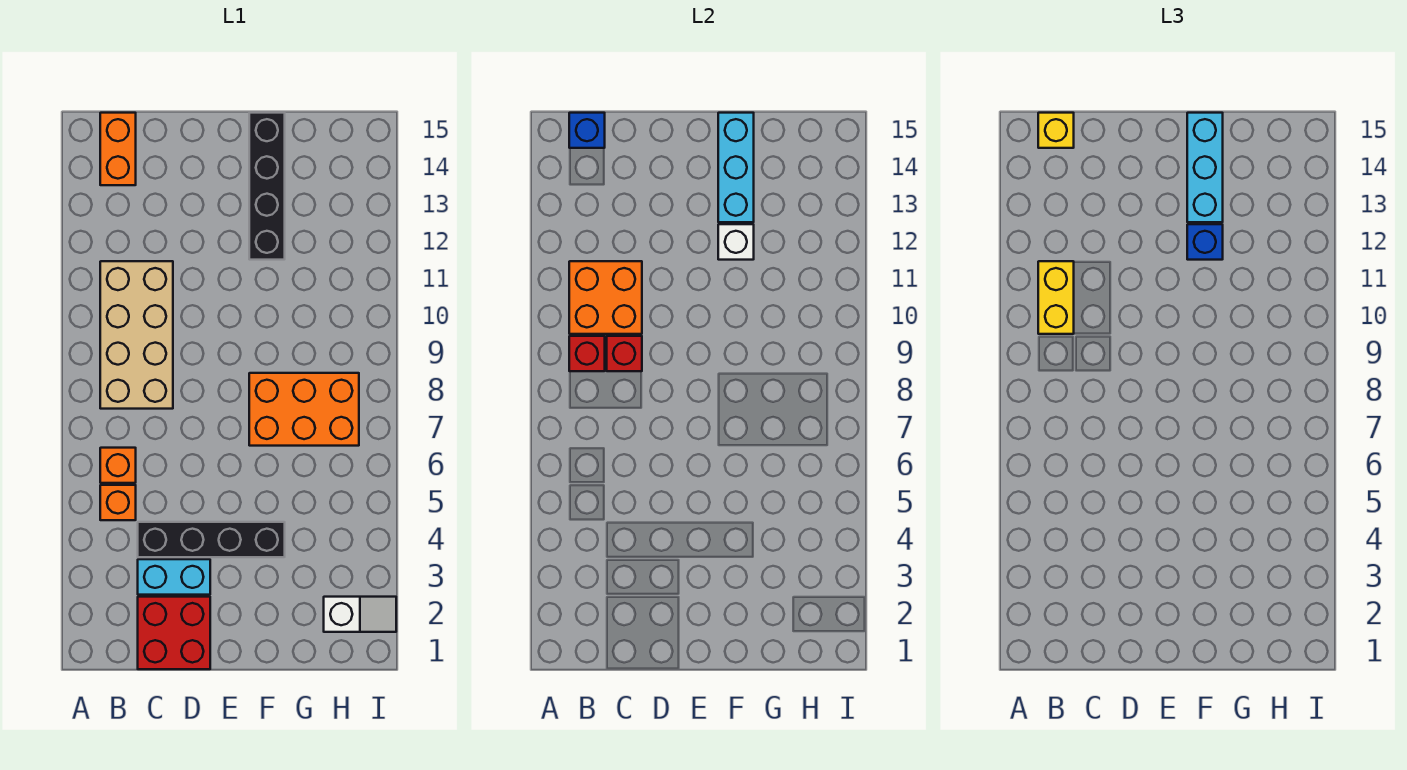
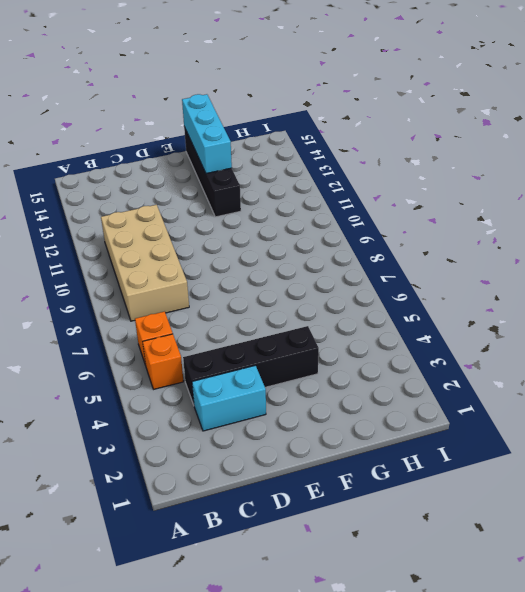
none -> orange 1x2 brick [100,113,136,185]
none -> red 2x2 brick [138,597,210,669]
none -> orange 2x3 brick [249,373,359,446]

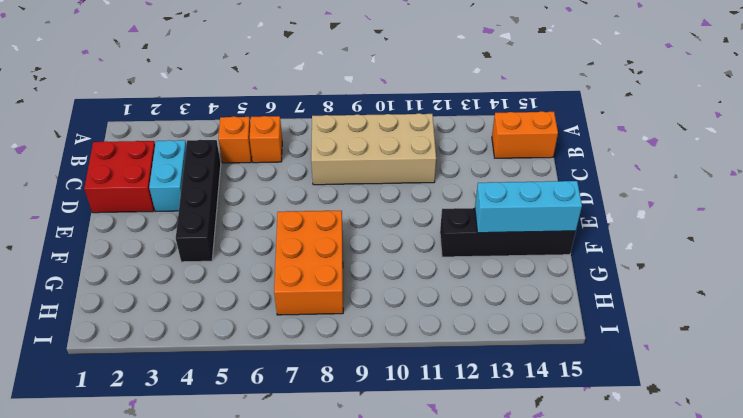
none -> white 1x2 slope [324,597,396,632]
none -> red 1x1 brick [569,336,605,371]
none -> orange 2x2 brick [569,261,642,334]

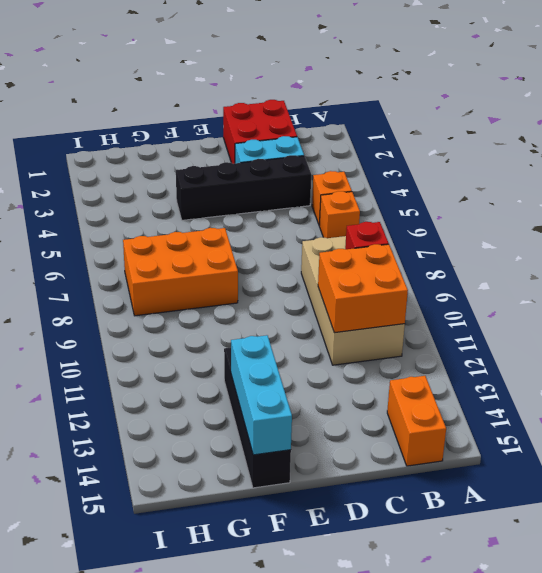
none -> white 1x2 slope [324,597,396,632]
none -> blue 1x1 brick [569,113,605,148]
none -> red 1x1 brick [607,336,642,371]

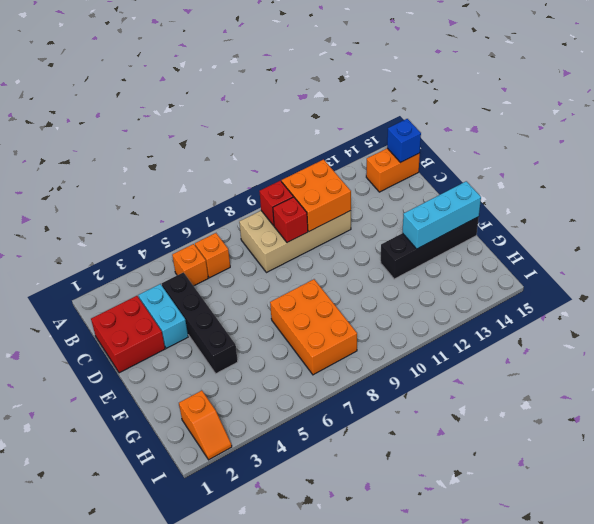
orange 1x2 slope [179,391,232,460] -> white 1x2 slope [324,597,396,632]
none -> white 1x1 brick [718,224,754,260]
none -> yellow 1x2 brick [1038,261,1074,334]
none -> yellow 1x1 brick [1038,113,1074,148]

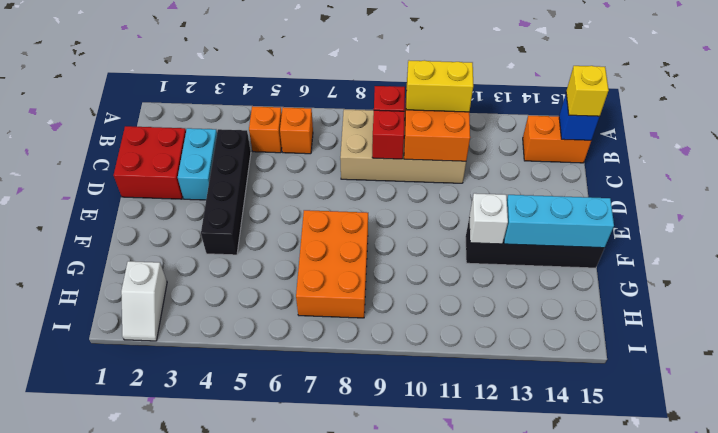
none -> blue 1x1 brick [1187,224,1223,260]
none -> cyan 1x3 brick [1187,113,1223,222]

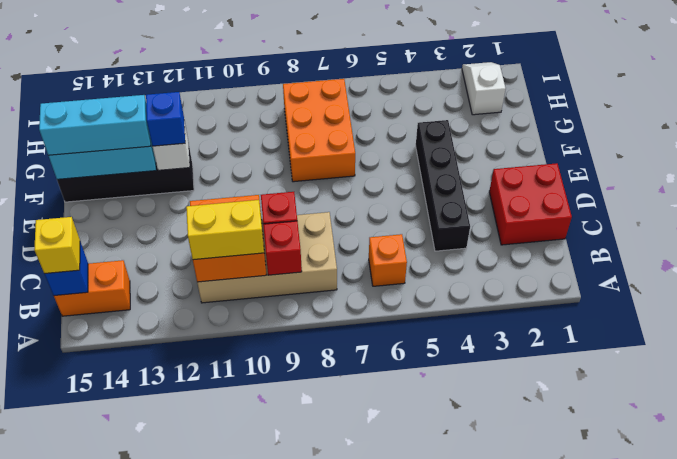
none -> orange 1x1 brick [100,485,136,520]
none -> cyan 1x2 brick [138,559,210,595]

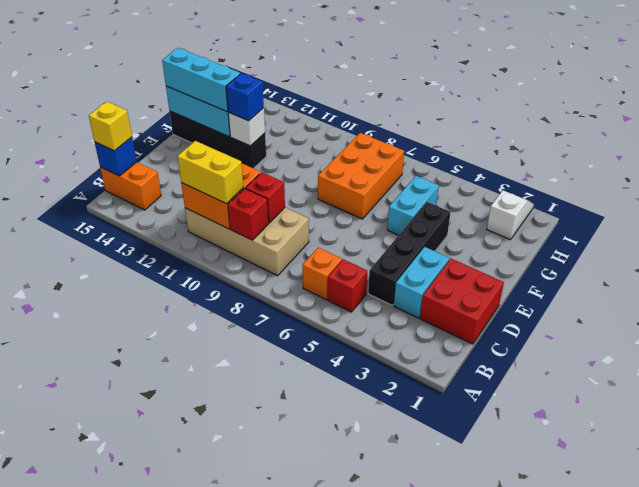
red 1x1 brick [328,259,367,312] -> orange 1x1 brick [100,485,136,520]
cyan 1x2 brick [387,176,439,235] -> none

